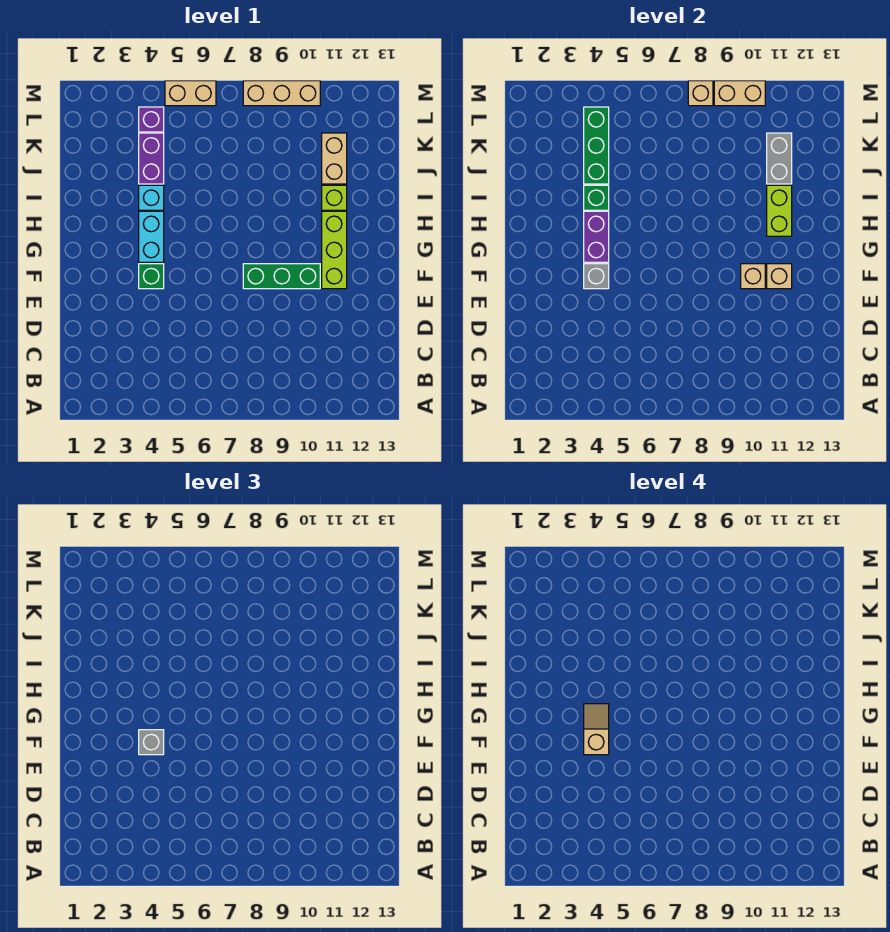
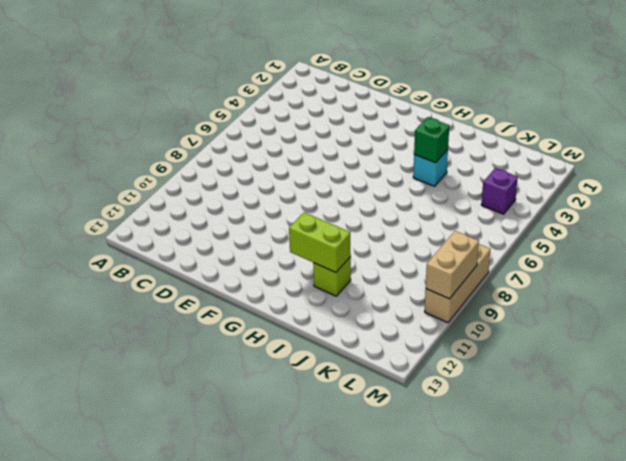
none -> green 1x1 brick [139,264,164,289]
none -> green 1x3 brick [243,264,320,289]
none -> lime 1x3 brick [322,211,347,289]

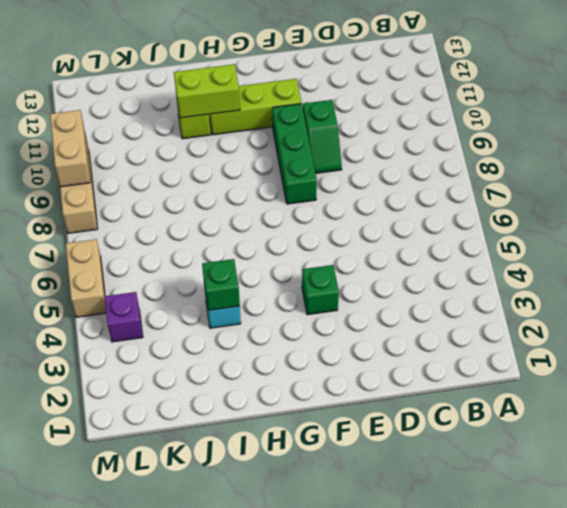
green 1x2 slope [303,100,342,173] -> none
none -> cyan 1x2 brick [139,211,164,262]
none -> purple 1x2 brick [139,133,164,184]
none -> tan 1x2 brick [322,133,347,184]

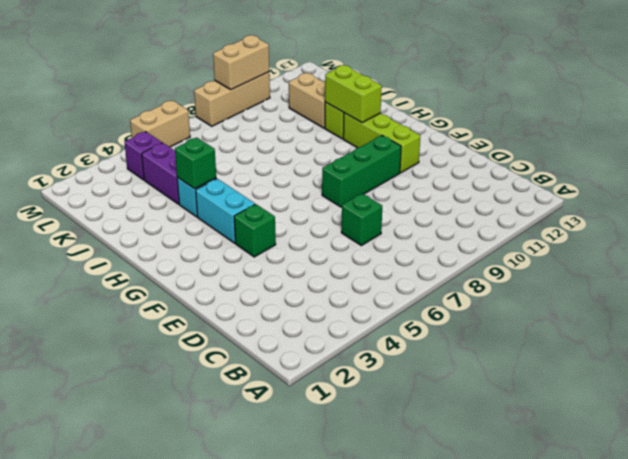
green 1x1 brick [341,193,382,246] -> none
none -> grey 1x1 brick [584,264,609,289]
none -> tan 1x1 brick [741,264,765,289]
none -> tan 1x1 brick [767,264,792,289]

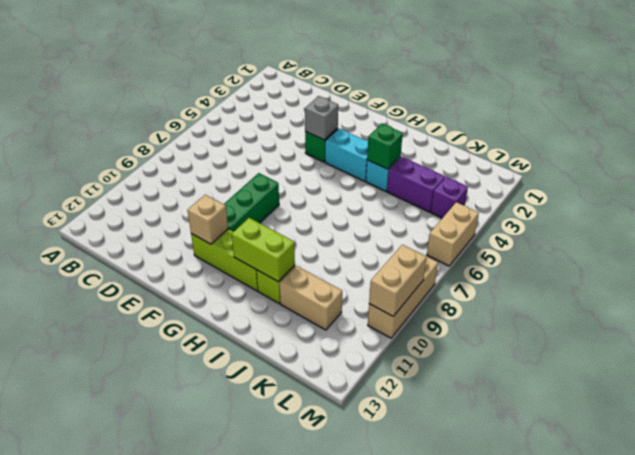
none -> tan 1x1 brick [741,264,765,289]
none -> purple 1x2 brick [584,211,609,262]
none -> green 1x3 brick [584,107,609,184]

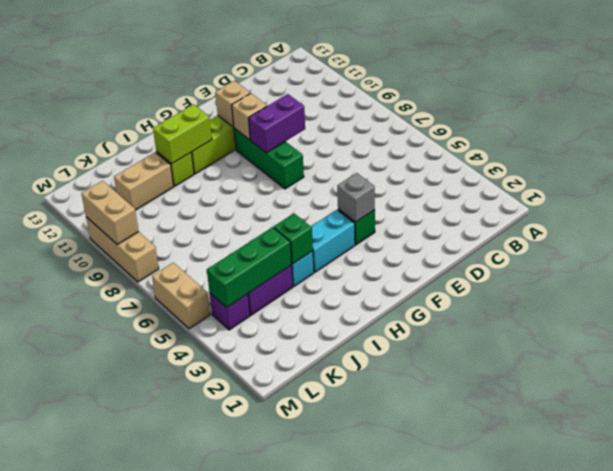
purple 1x2 brick [249,94,305,153] -> purple 1x2 brick moved to [584,211,609,262]
none -> grey 1x2 brick [767,133,792,184]
none -> tan 1x1 brick [688,81,713,106]
none -> grey 1x1 brick [139,730,164,755]

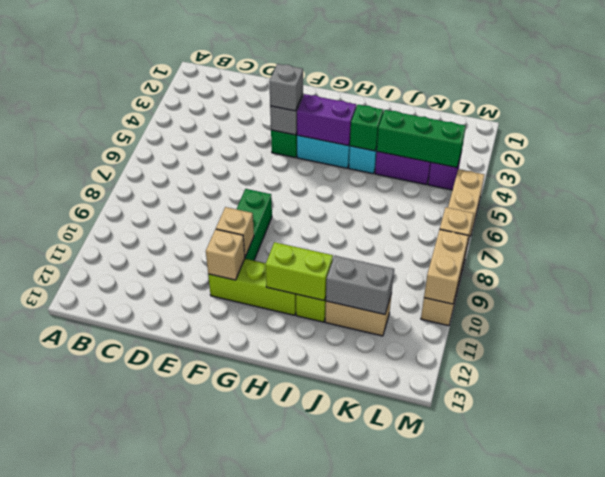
none -> tan 1x2 slope [584,704,609,755]

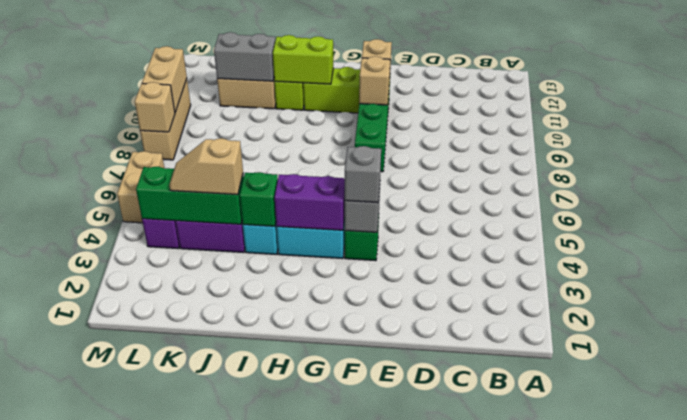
tan 1x2 slope [169,138,243,195] -> tan 1x2 slope moved to [584,704,609,755]

